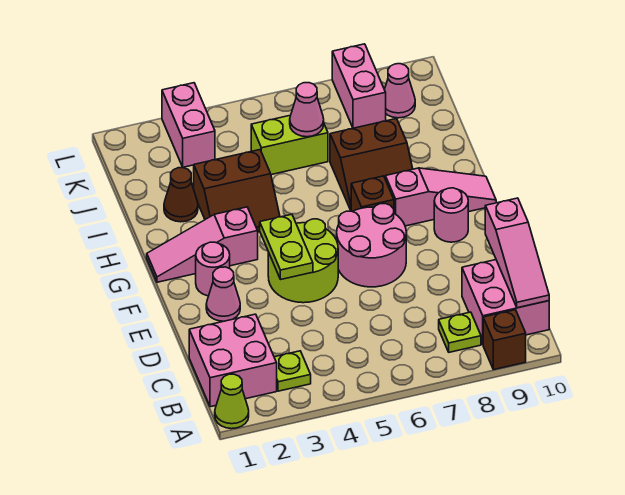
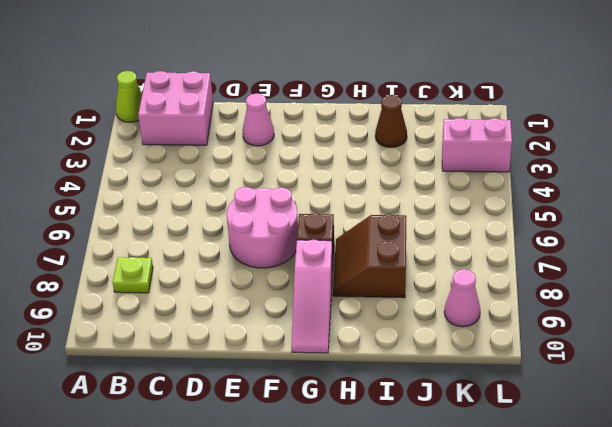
none -> brown 1x1 brick [483,310,526,370]
none -> lime 1x1 plate [274,351,311,391]
none -> pink 2x2 brick [462,260,549,344]

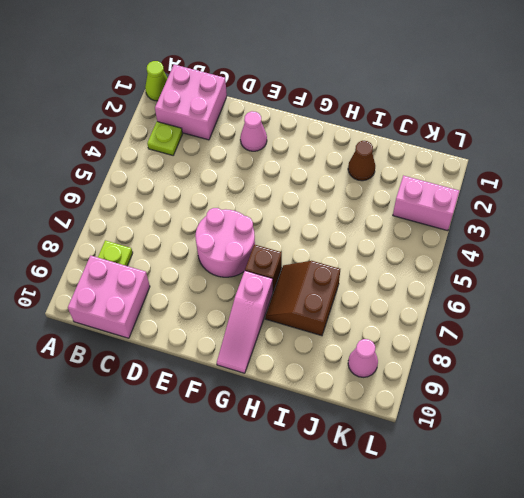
none -> brown 1x1 brick [483,310,526,370]
none -> lime 2x2 round brick [268,219,338,303]
none -> pink 1x1 round brick [196,242,230,296]

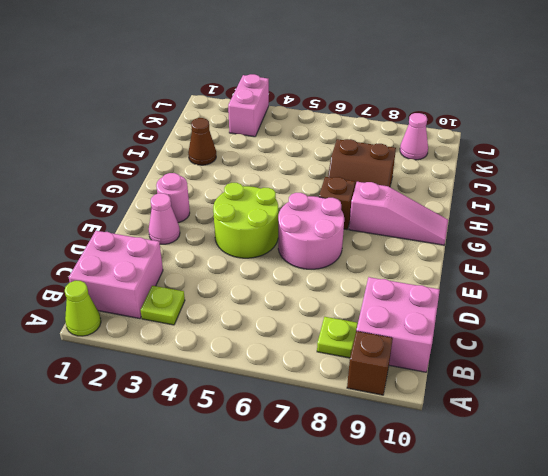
none -> pink 1x1 round brick [434,188,468,242]
none -> pink 1x3 slope [147,207,258,282]
none -> brown 2x2 slope [194,150,280,232]

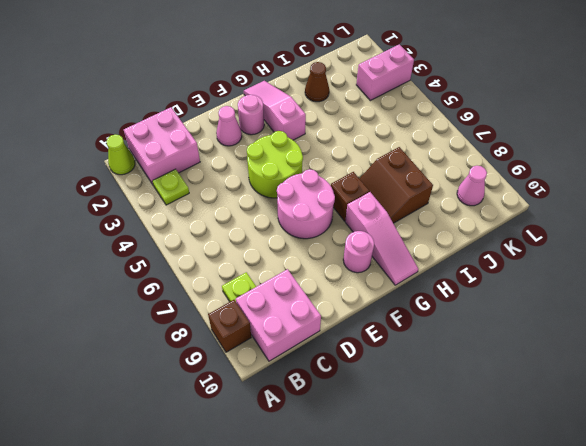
none -> brown 2x2 slope [194,150,280,232]
none -> lime 1x2 brick [251,115,328,175]
none -> pink 1x2 brick [332,44,386,128]

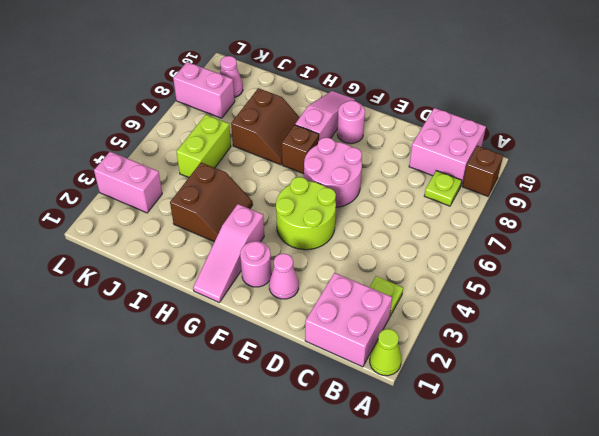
none -> brown 1x1 cone [164,168,198,222]
none -> pink 1x3 slope [485,198,549,308]
none -> lime 1x2 plate [260,214,313,279]

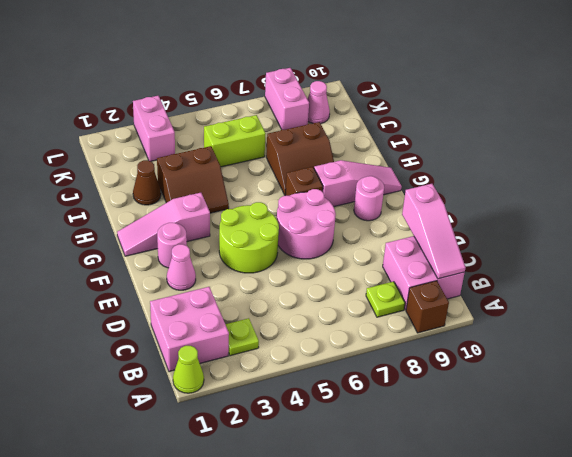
none -> lime 1x2 plate [260,214,313,279]
none -> pink 1x1 cone [290,83,324,137]

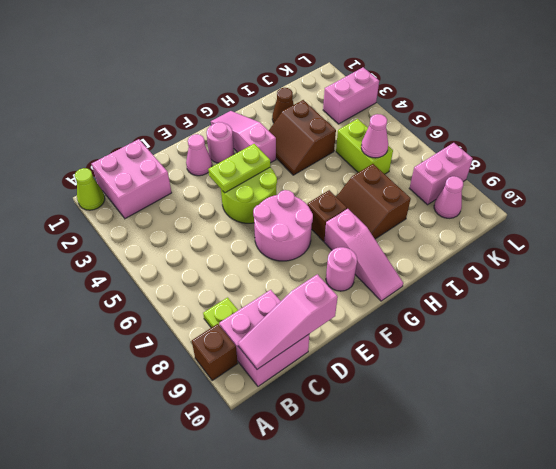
none -> lime 1x1 plate [274,351,311,391]

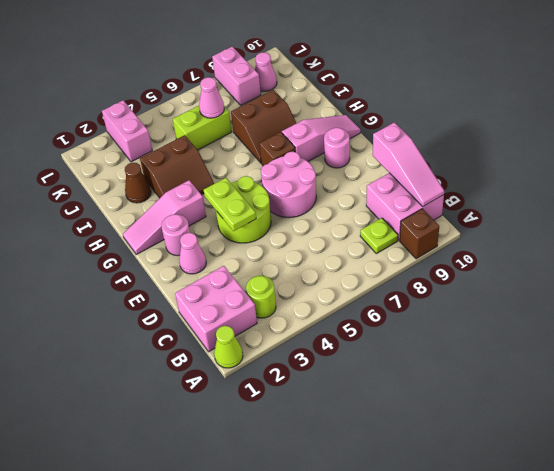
lime 1x1 round brick [246,276,276,318] -> lime 1x1 plate [274,351,311,391]

